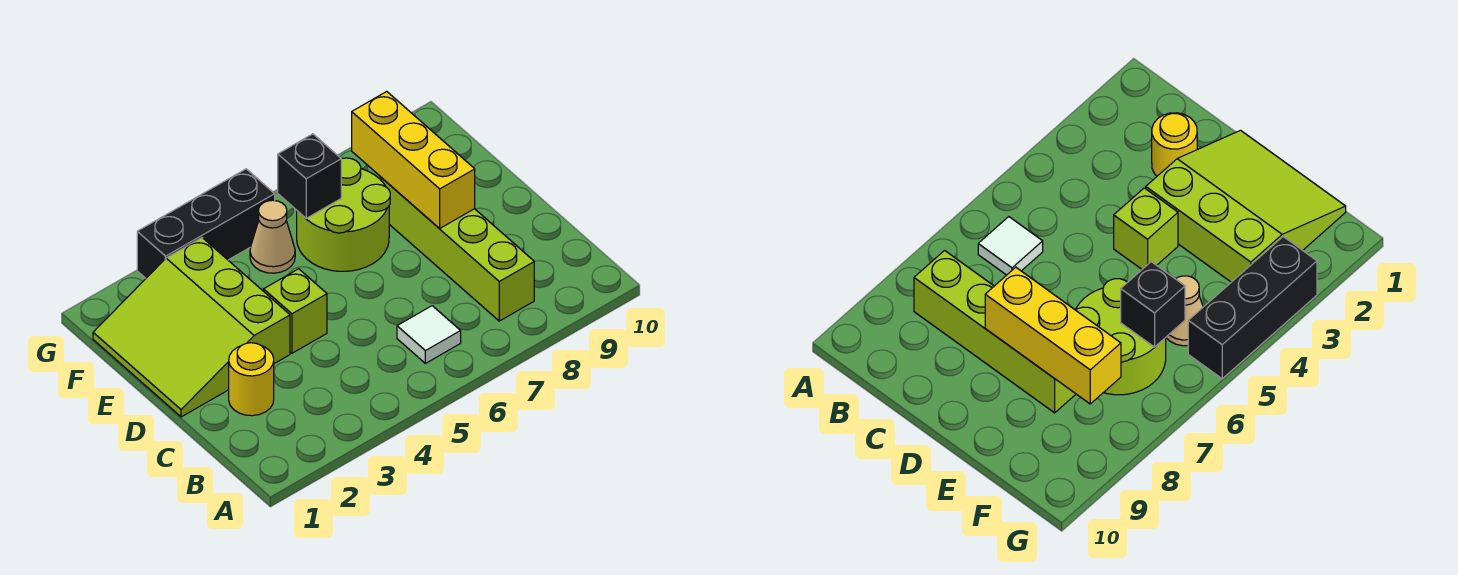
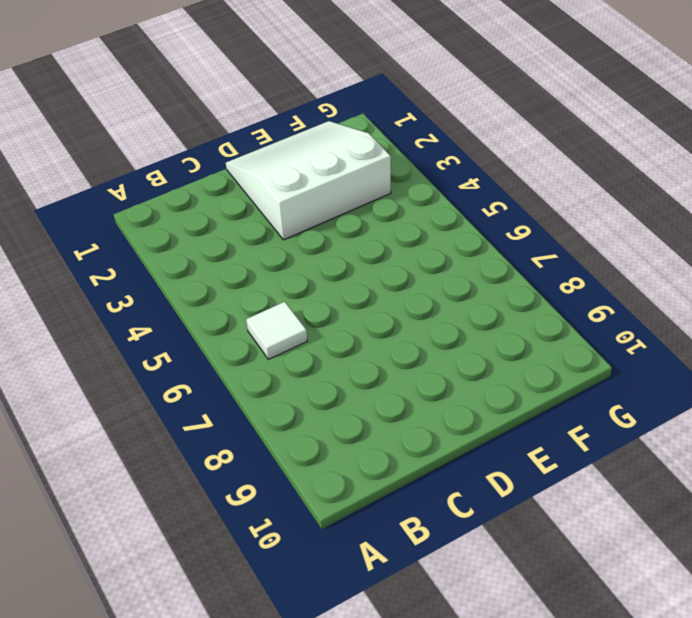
white 3x3 slope [226,121,391,240] -> lime 3x3 slope [93,238,290,417]
none -> lime 1x4 brick [381,178,534,321]
none -> yellow 1x1 round brick [229,343,274,416]

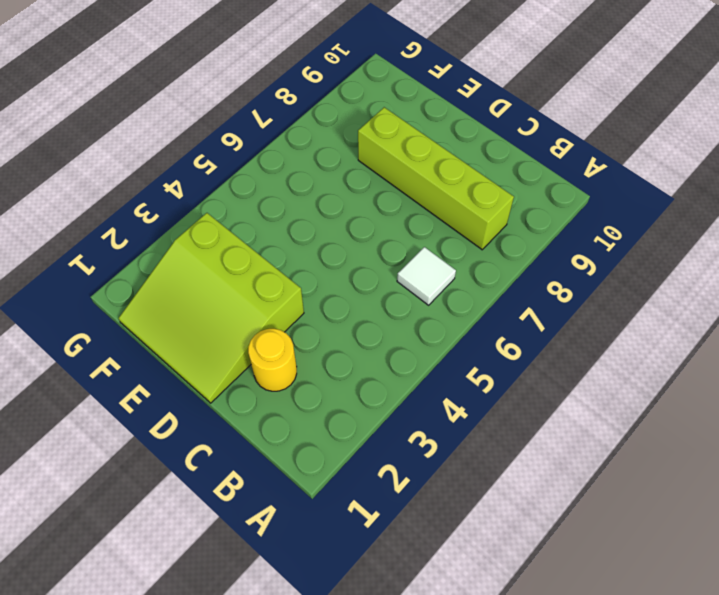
none -> lime 1x1 brick [264,269,327,353]
none -> lime 2x2 round brick [297,158,390,271]

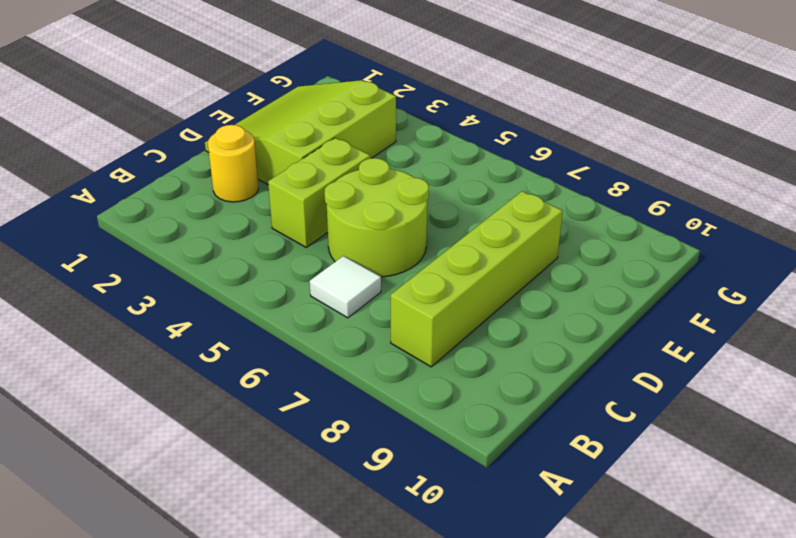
lime 1x2 brick [268,138,370,247] -> lime 1x1 brick [264,269,327,353]
lime 2x2 round brick [324,158,429,277] -> lime 2x2 round brick moved to [297,158,390,271]
none -> tan 1x1 cone [250,200,295,273]
none -> black 1x3 brick [137,169,275,278]

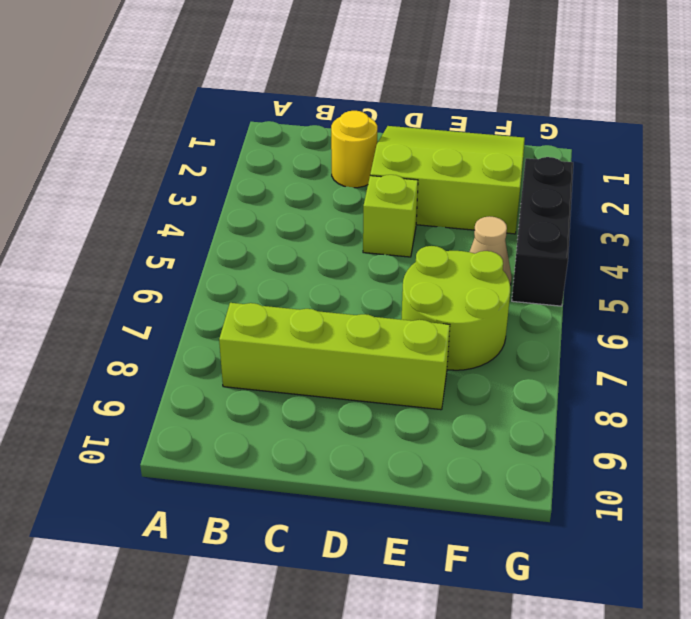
none -> white 1x1 tile [397,306,461,363]
none -> yellow 1x3 brick [352,92,475,229]

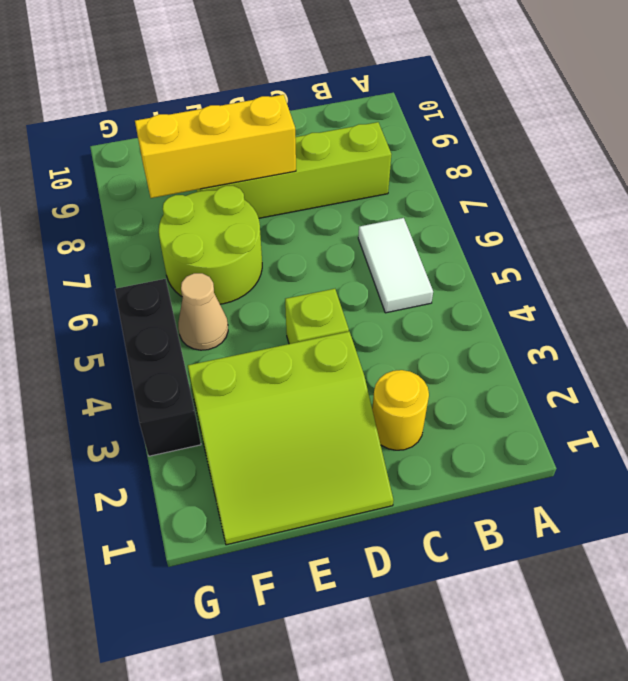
white 1x2 tile [358,218,433,313] -> white 1x1 tile [397,306,461,363]
none -> black 1x1 brick [278,134,341,218]

